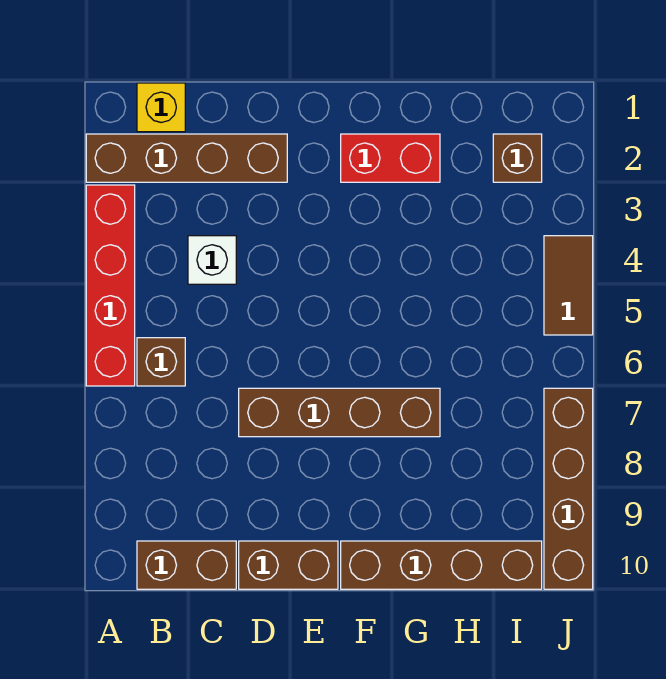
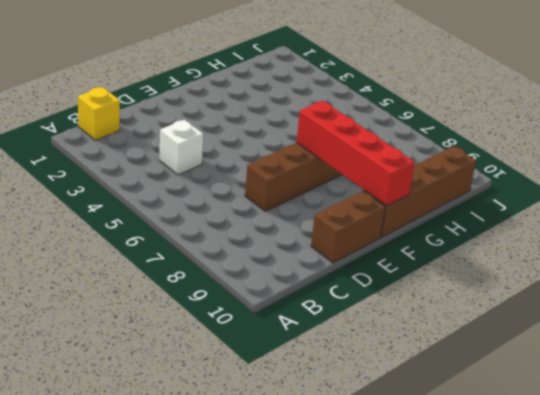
red 1x4 brick [297,101,415,206] -> red 1x4 brick moved to [86,185,135,386]
none -> brown 1x4 brick [86,134,287,182]
none -> brown 1x1 brick [137,338,185,386]
none -> brown 1x2 brick [137,541,236,589]

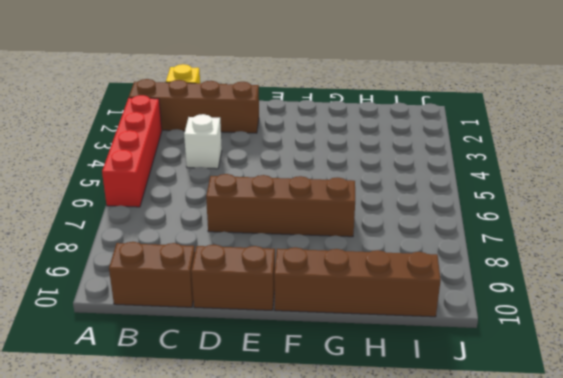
none -> brown 1x1 brick [137,338,185,386]
none -> red 1x2 brick [341,134,440,182]
none -> brown 1x1 brick [493,134,542,182]

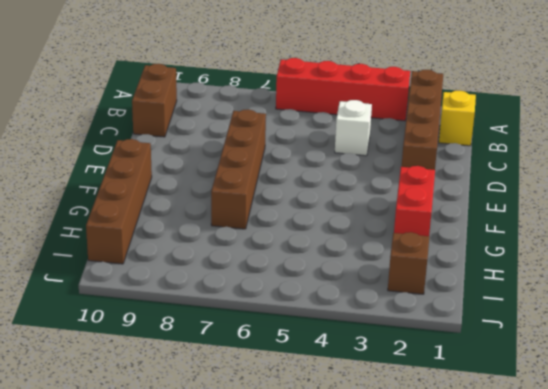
none -> brown 1x1 brick [137,338,185,386]
none -> brown 1x2 brick [239,541,338,589]
none -> brown 1x2 tile [544,236,593,335]

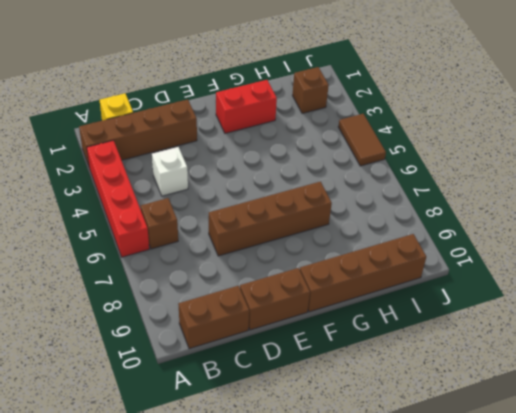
none -> brown 1x4 brick [544,388,593,589]

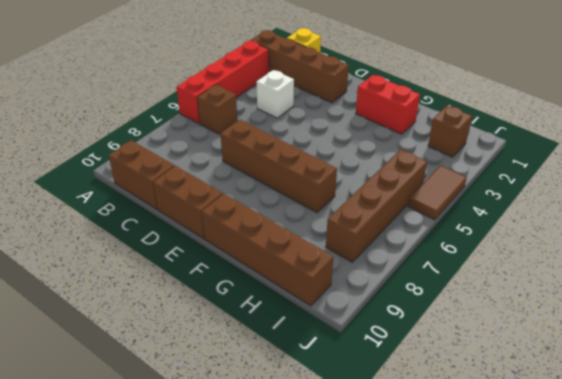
brown 1x4 brick [326,150,427,262] -> brown 1x4 brick moved to [544,388,593,589]

